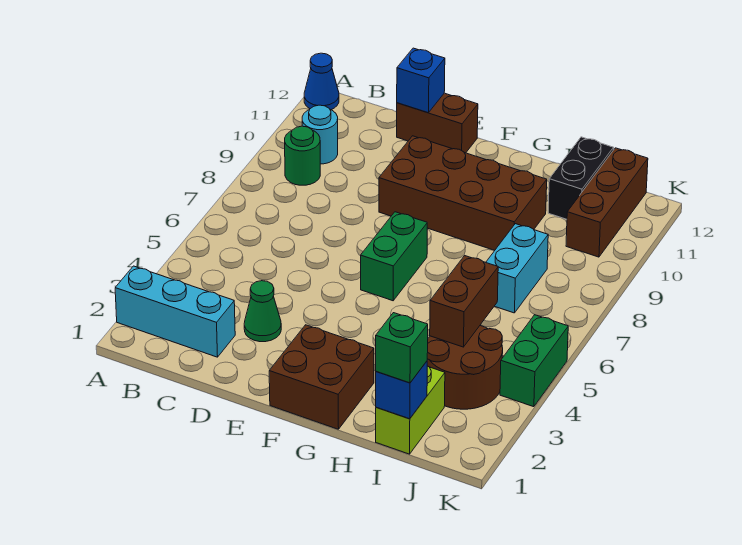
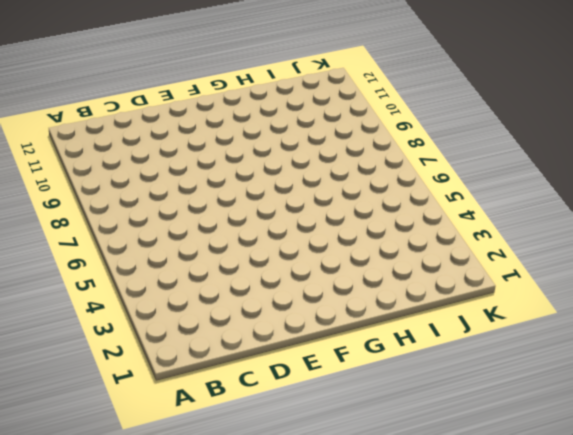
none -> cyan 1x3 brick [115,266,235,357]
none -> blue 1x1 cone [304,53,339,110]
none -> green 1x1 round brick [285,126,320,185]

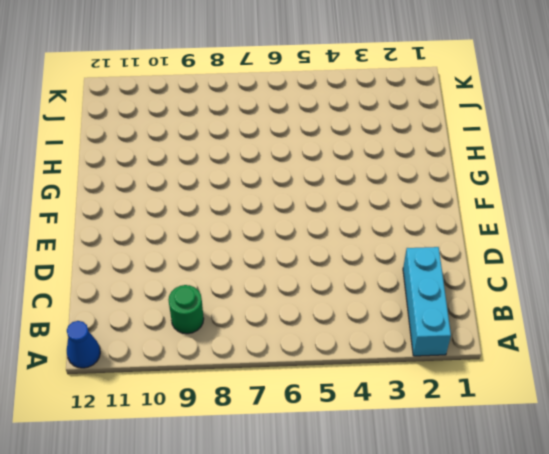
none -> cyan 1x1 round brick [302,105,338,164]
none -> green 1x1 cone [244,281,281,342]
none -> brown 1x2 brick [397,93,478,153]

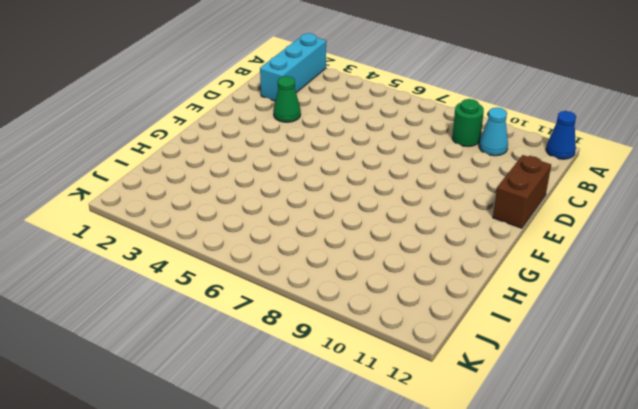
cyan 1x1 cone [479,108,508,156] -> cyan 1x1 round brick [302,105,338,164]
none -> brown 2x4 brick [379,136,547,250]
none -> brown 2x2 brick [269,325,374,429]
none -> green 1x2 brick [361,212,427,301]

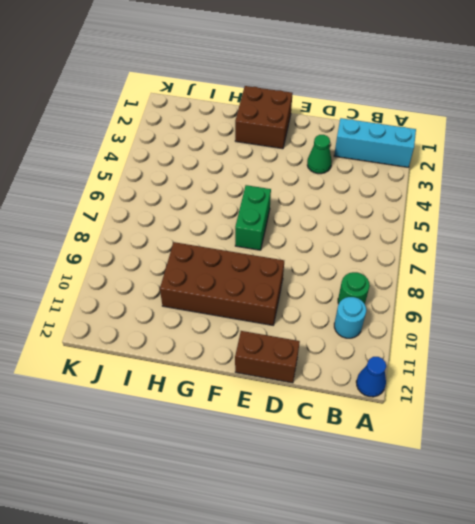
none -> lime 1x2 brick [376,366,445,454]
none -> brown 2x2 round brick [427,326,503,409]
none -> cyan 1x2 brick [486,224,548,313]

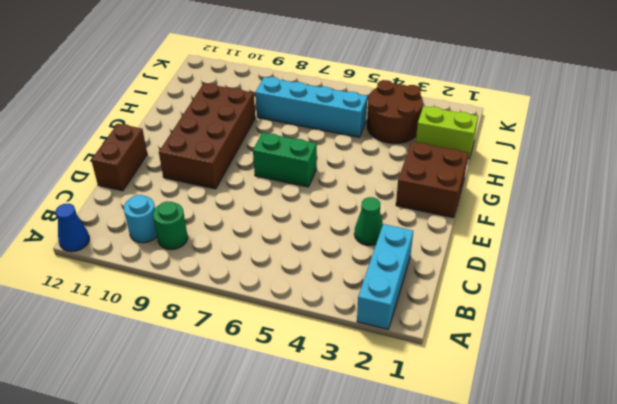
cyan 1x4 brick [255,77,367,137] -> cyan 1x2 brick [486,224,548,313]
none -> black 1x2 brick [548,137,614,219]
none -> brown 1x3 brick [566,148,648,257]
none -> green 1x2 brick [500,315,568,407]

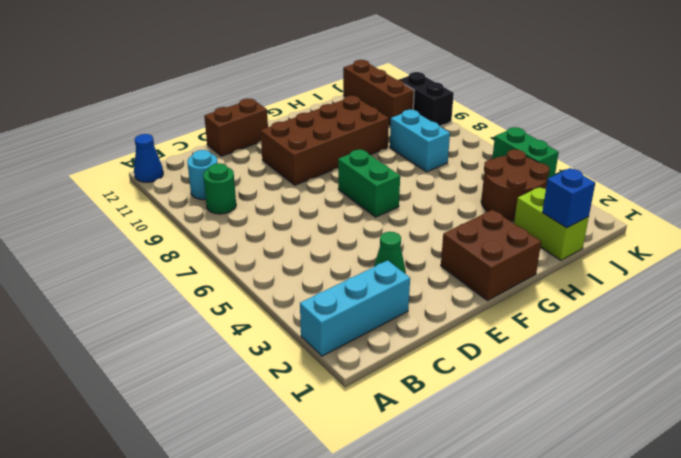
black 1x2 brick [399,72,454,126] -> black 1x2 brick moved to [548,137,614,219]
none -> blue 1x1 brick [397,48,445,113]
none -> brown 1x2 brick [430,256,498,347]
none -> green 1x1 brick [376,313,428,383]

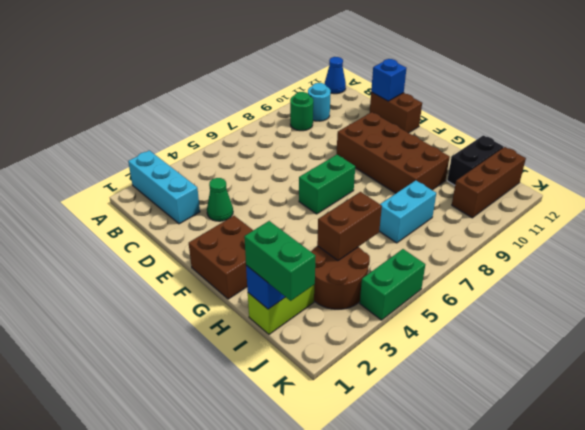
green 1x2 brick [244,221,315,301] -> green 1x1 brick [376,313,428,383]

